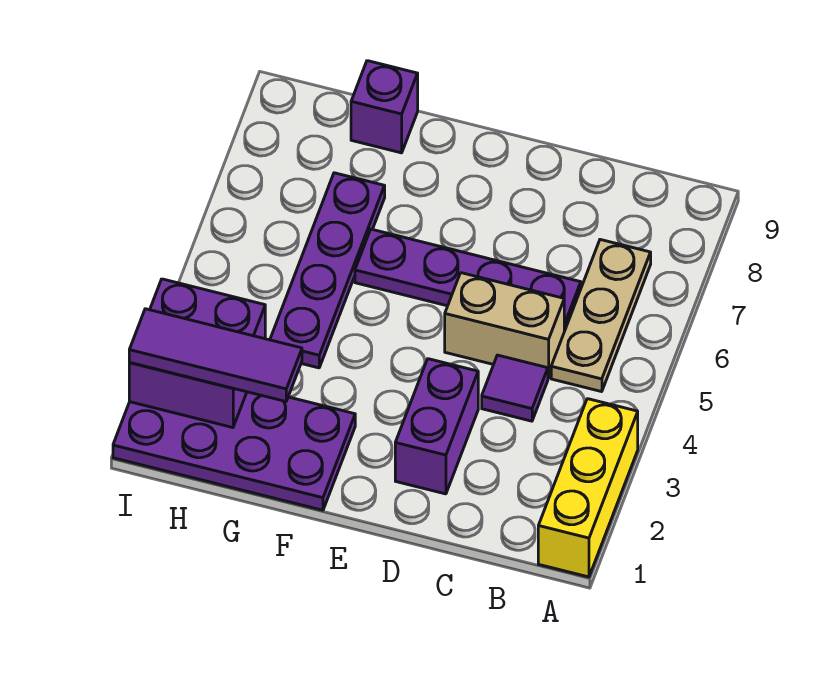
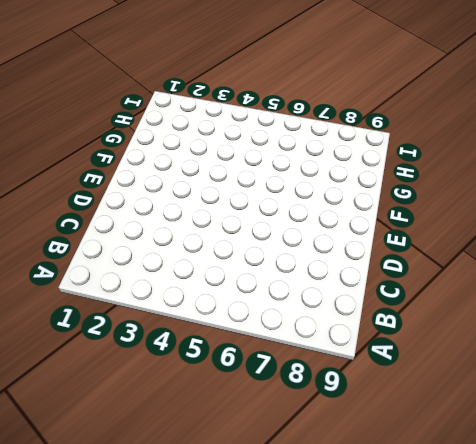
none -> yellow 1x3 brick [538,399,638,577]
none -> tan 1x3 plate [551,240,651,392]

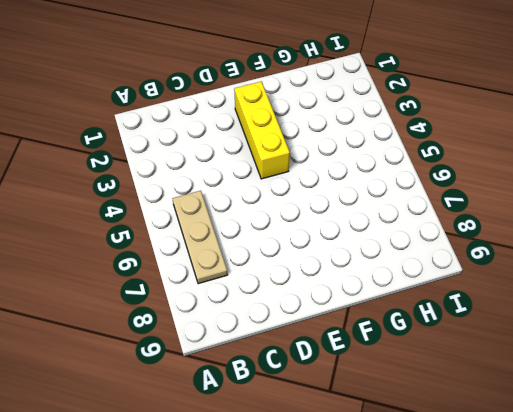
yellow 1x3 brick [234,81,290,179] -> yellow 1x3 brick moved to [538,399,638,577]
none -> purple 1x1 tile [482,355,548,421]
none -> tan 1x2 brick [445,273,564,378]

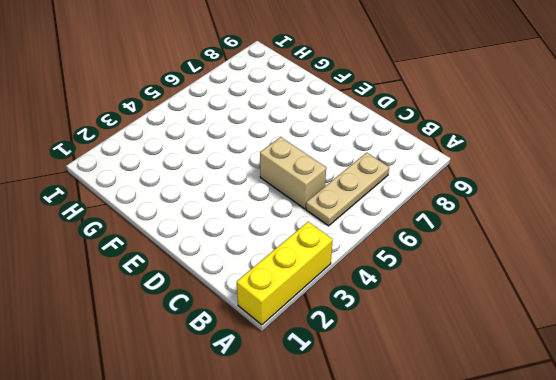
none -> purple 1x1 tile [482,355,548,421]
none -> purple 1x4 plate [355,229,581,331]

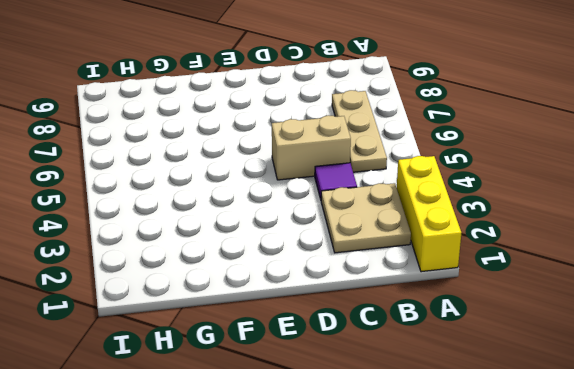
tan 2x2 plate [321,183,411,253] -> none
none -> purple 1x4 plate [355,229,581,331]
none -> purple 1x2 brick [395,359,478,494]

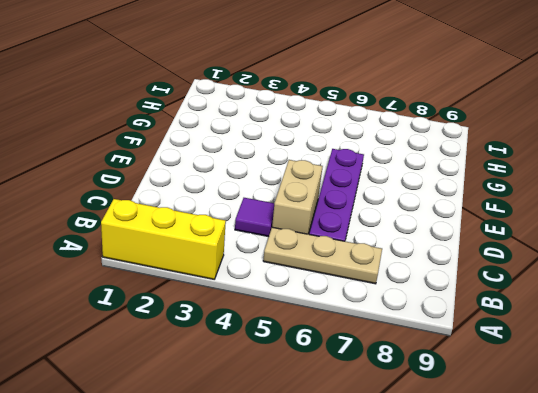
none -> purple 1x2 brick [395,359,478,494]
none -> purple 2x4 plate [113,392,355,510]

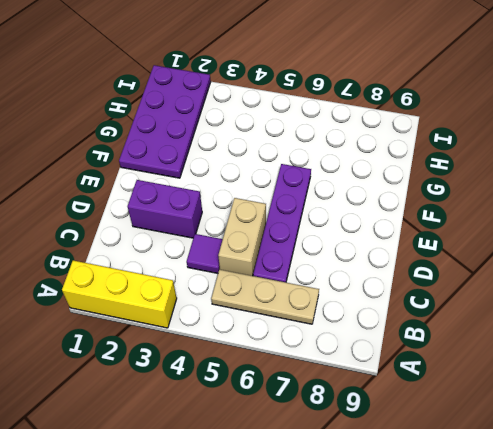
none -> purple 1x4 plate [270,173,385,368]
none -> purple 1x1 brick [351,61,418,153]

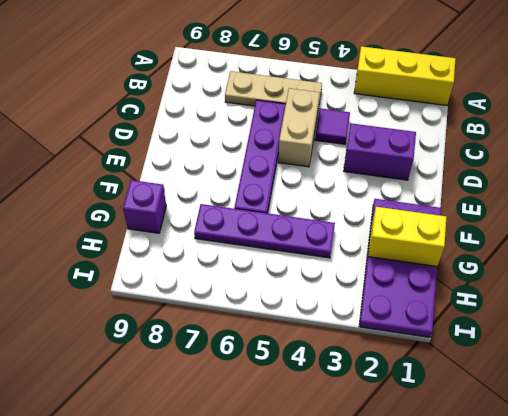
yellow 1x2 brick [368,207,447,266] -> none
none -> purple 2x2 brick [129,279,265,428]
none -> purple 1x3 tile [129,309,302,401]

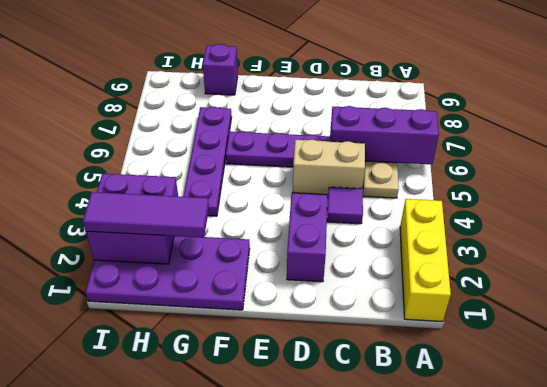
purple 1x3 brick [330,106,439,164] -> none

